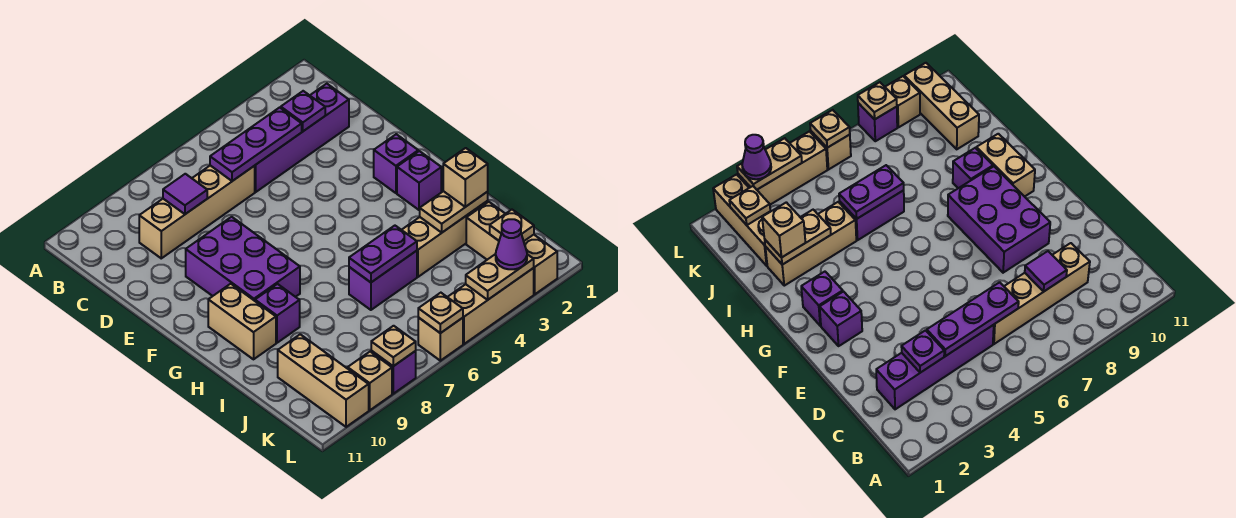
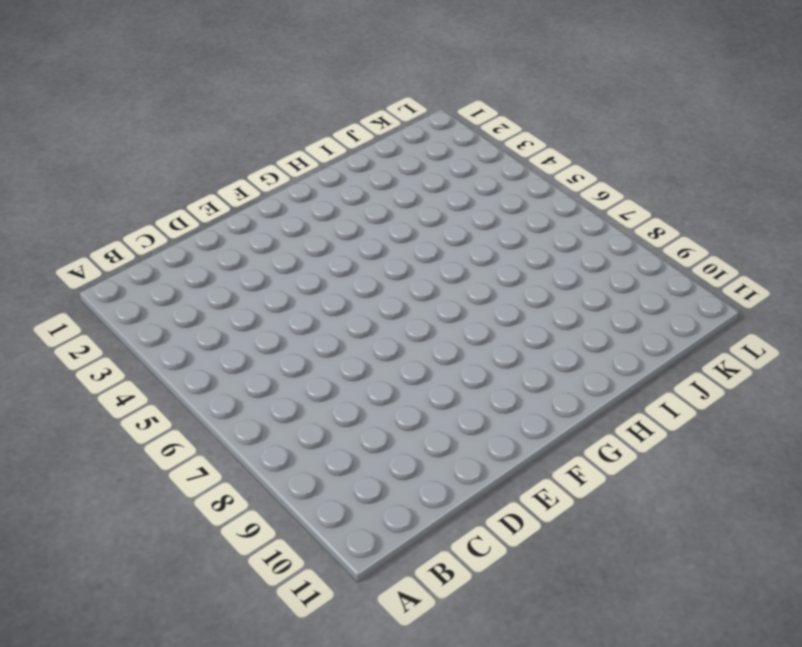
none -> purple 1x4 brick [255,84,349,192]
none -> tan 1x4 brick [139,166,255,258]
none -> purple 2x3 brick [186,217,300,301]

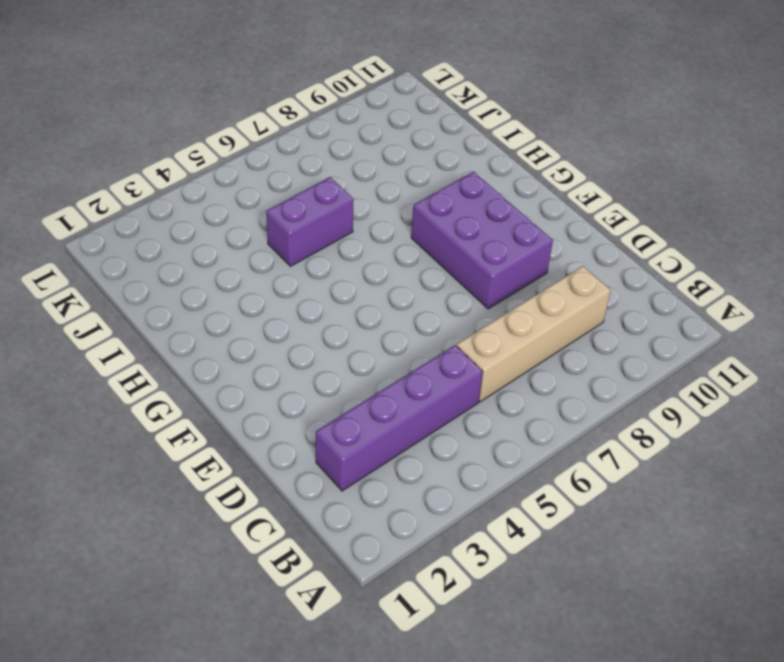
none -> purple 1x1 brick [374,134,418,193]
none -> purple 1x1 brick [397,151,441,210]
none -> tan 1x2 brick [208,284,276,359]

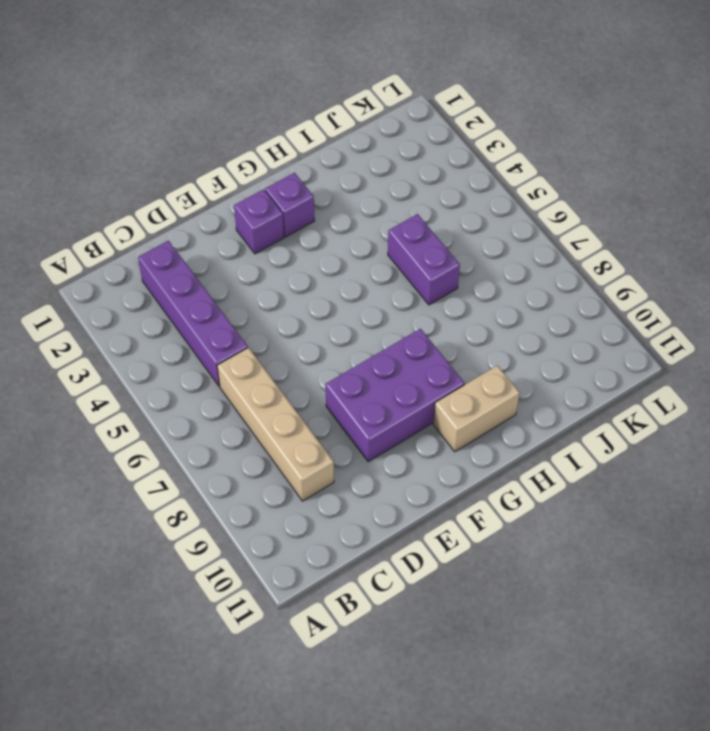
none -> purple 1x1 brick [255,284,300,343]
none -> tan 1x3 brick [402,201,488,277]
none -> tan 1x3 brick [466,202,557,294]

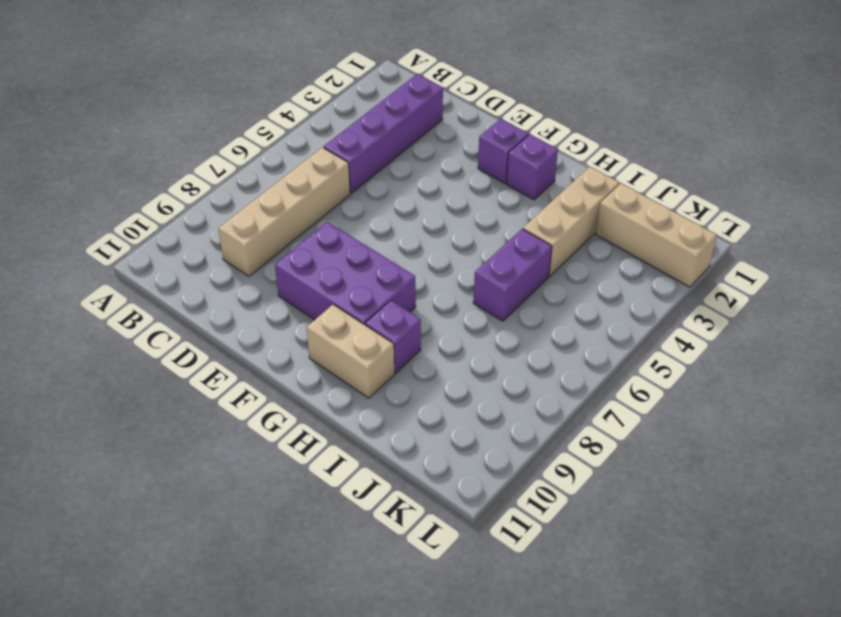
none -> tan 1x3 brick [278,334,369,427]
none -> tan 1x3 brick [448,268,534,344]
none -> tan 1x1 brick [418,318,463,361]

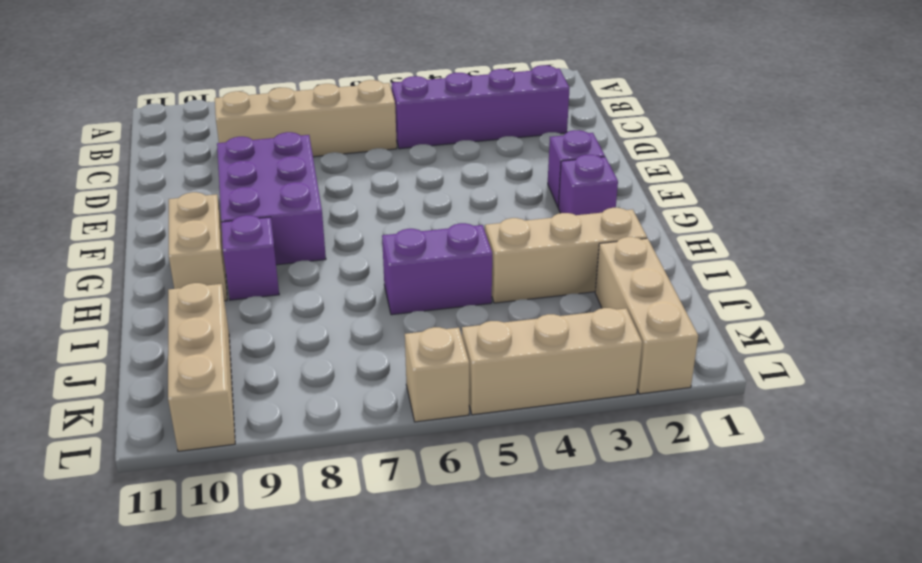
none -> purple 1x1 brick [371,351,416,394]
none -> tan 1x1 brick [348,352,392,410]
none -> purple 1x1 plate [281,91,325,131]

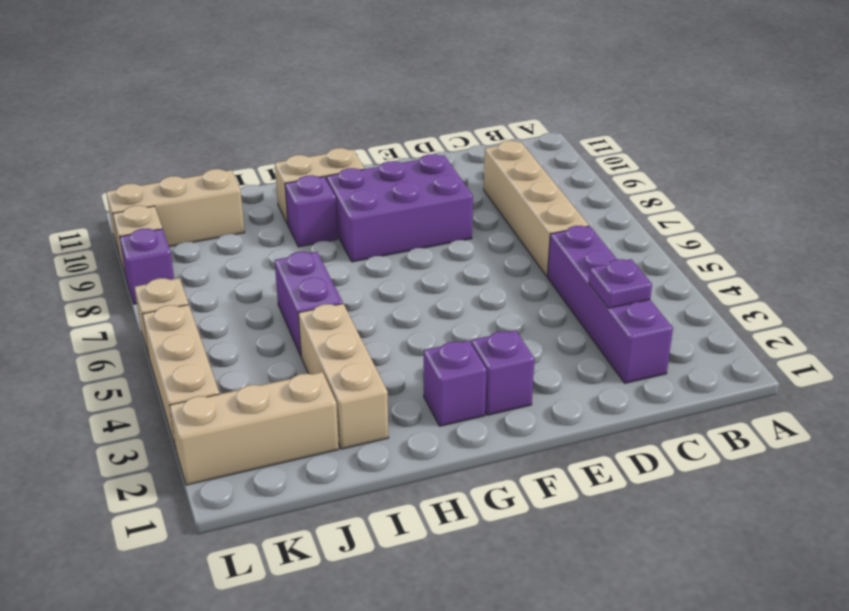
none -> purple 1x3 plate [210,107,302,181]
none -> purple 1x1 tile [163,174,207,214]
none -> tan 1x2 plate [420,191,488,232]

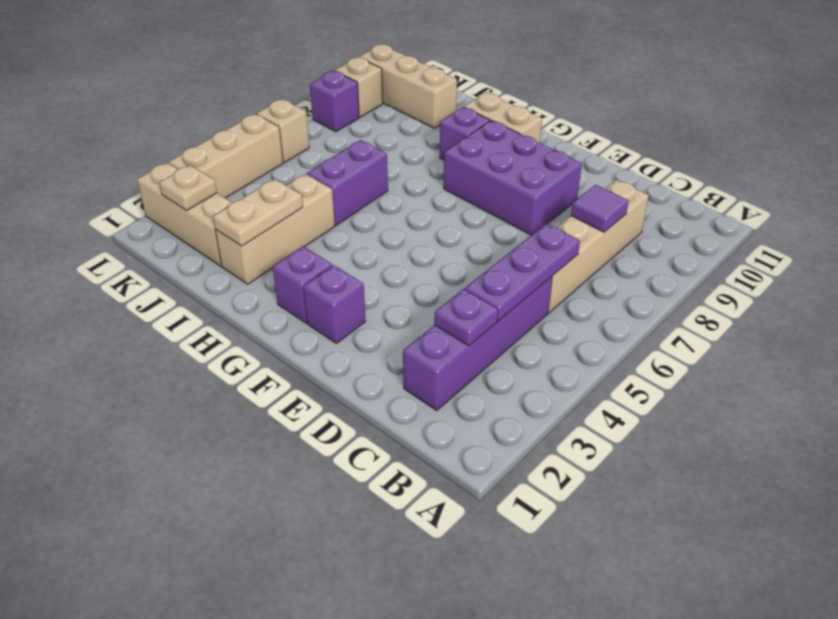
none -> purple 1x2 plate [349,226,417,282]
none -> tan 1x2 plate [466,254,534,300]
none -> tan 1x1 plate [418,293,463,333]

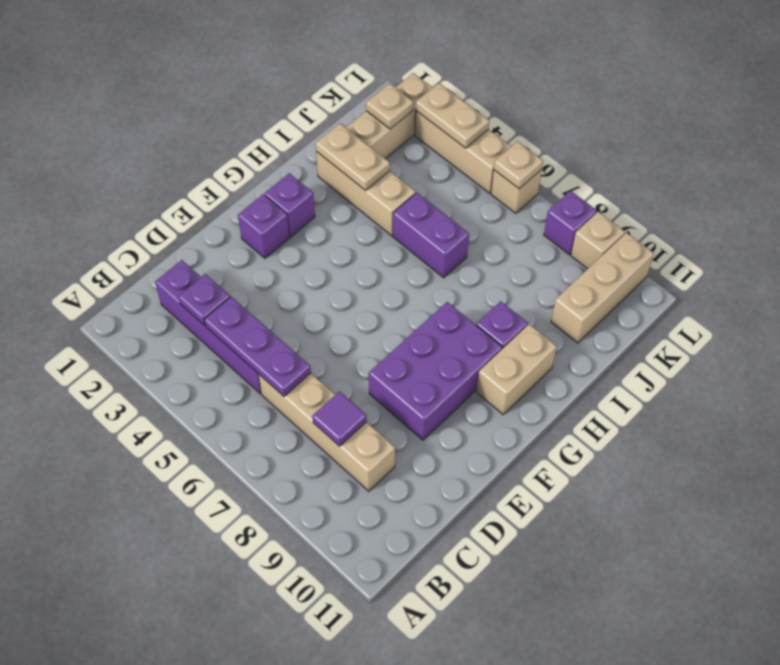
none -> purple 1x2 plate [349,226,417,282]
none -> tan 1x1 plate [371,326,416,366]
none -> tan 1x1 brick [443,148,488,207]

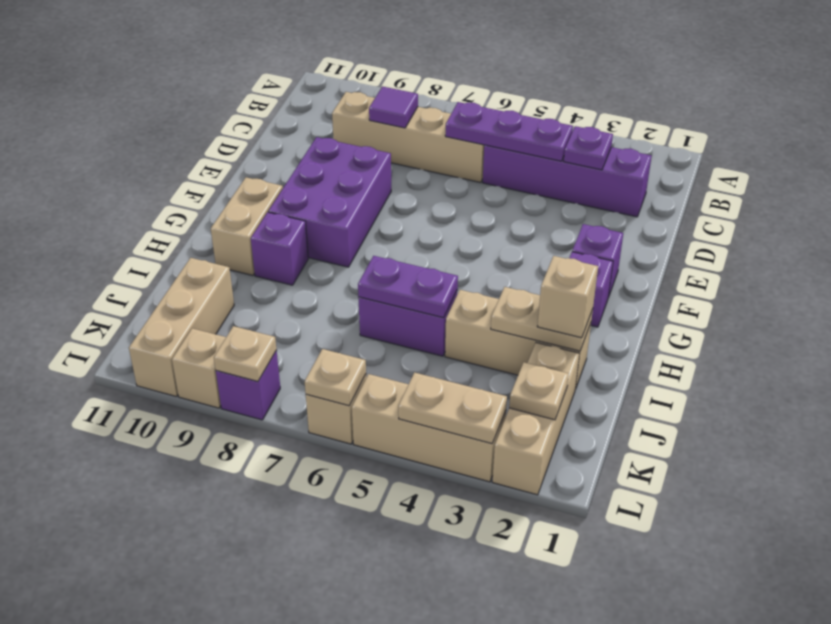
none -> purple 1x1 cone [496,219,527,269]

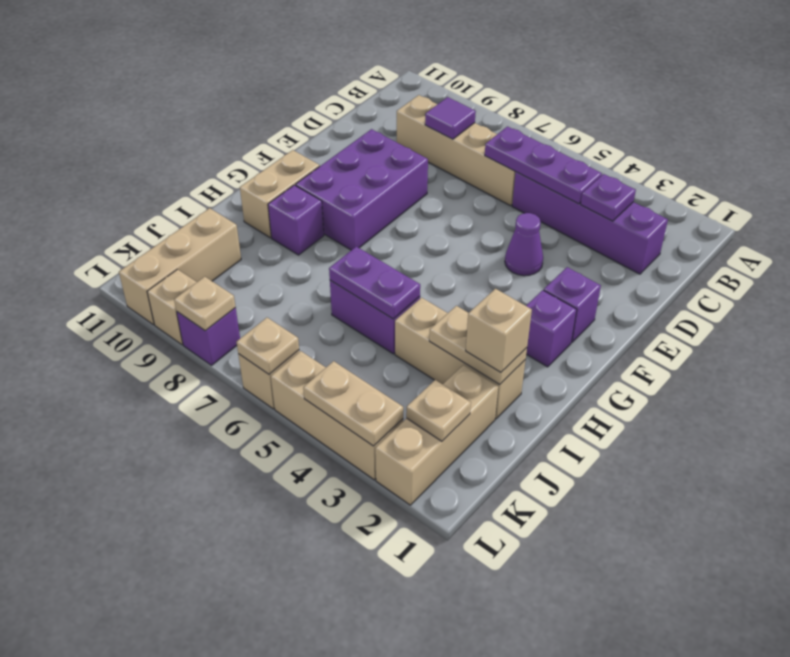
purple 1x1 cone [505,213,543,276] -> purple 1x1 cone moved to [496,219,527,269]

